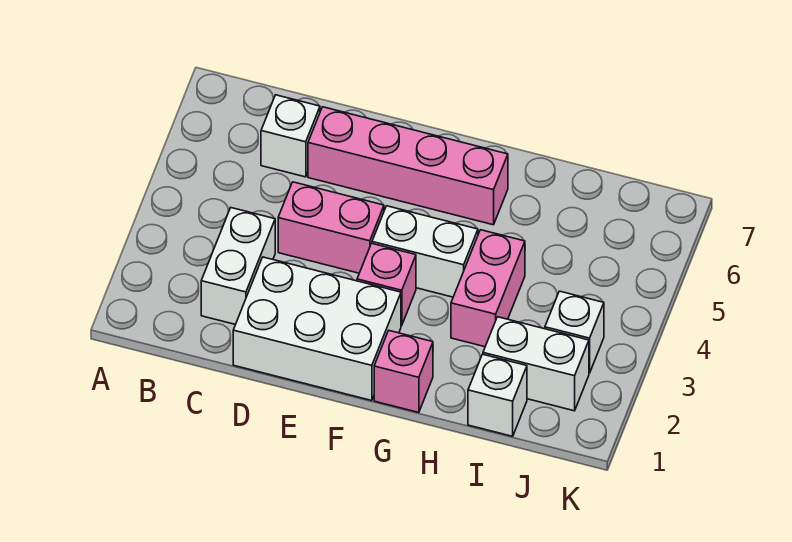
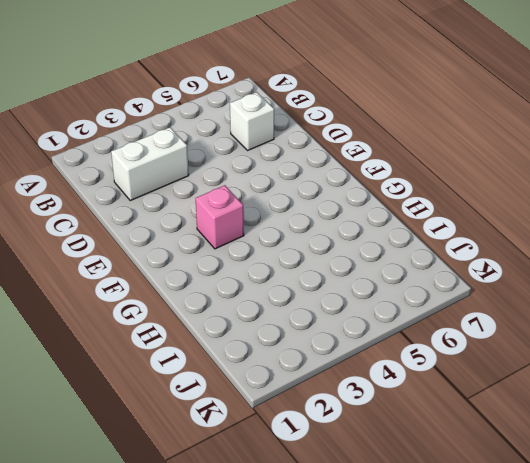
none -> white 2x3 brick [233,257,401,401]
none -> pink 1x2 brick [278,182,384,273]
none -> pink 1x4 brick [308,107,508,225]

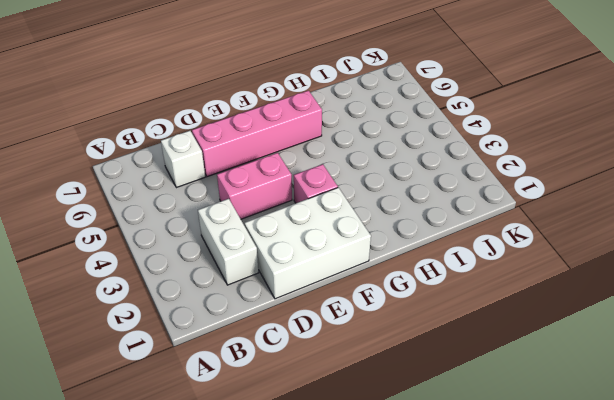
none -> white 1x2 brick [372,206,478,297]
none -> pink 1x1 brick [374,331,433,413]
none -> pink 1x2 brick [451,230,525,347]

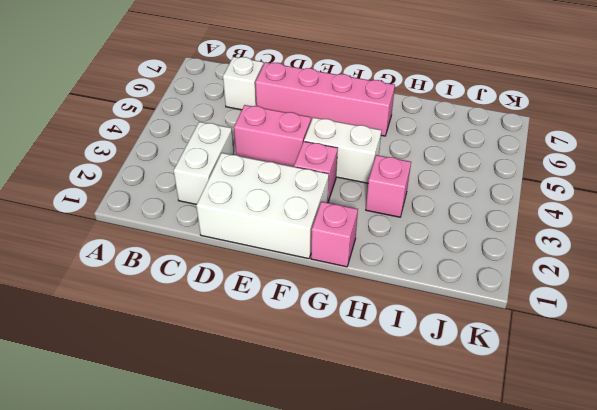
pink 1x1 brick [366,155,411,217] -> pink 1x2 brick [451,230,525,347]
none -> white 1x1 brick [468,354,527,436]
none -> white 1x2 brick [483,317,589,411]
none -> white 1x1 brick [545,291,604,373]

